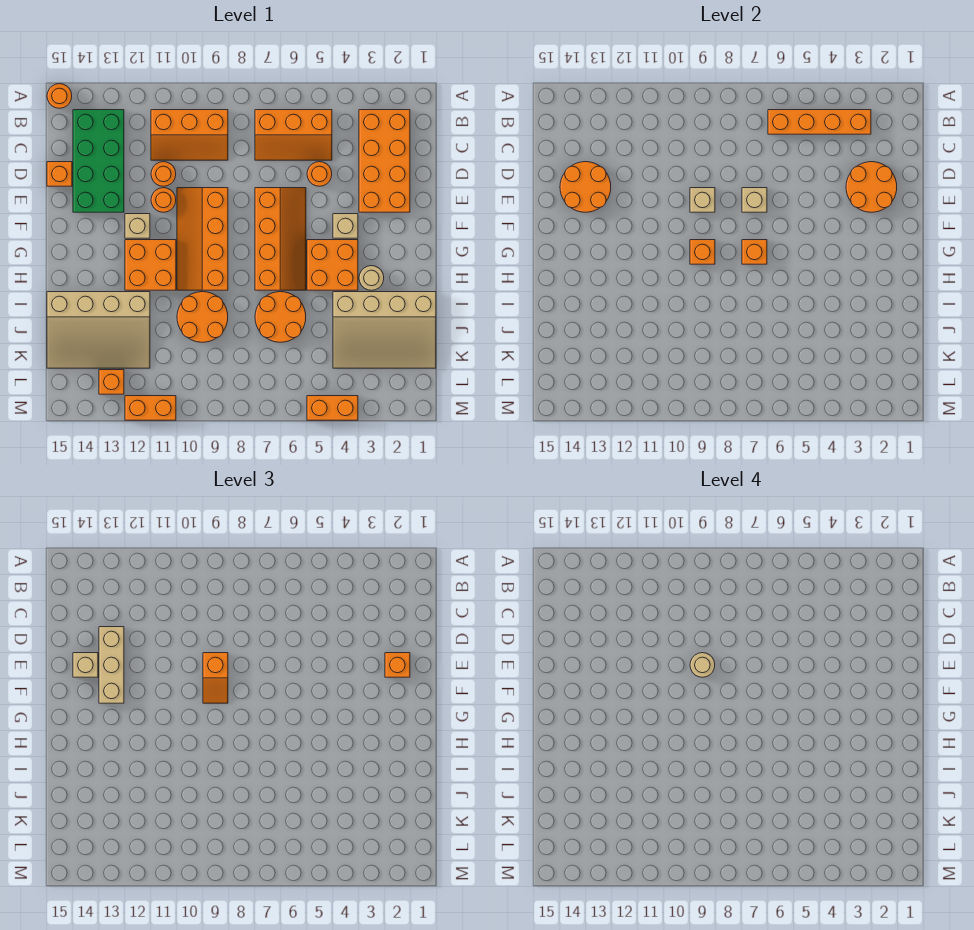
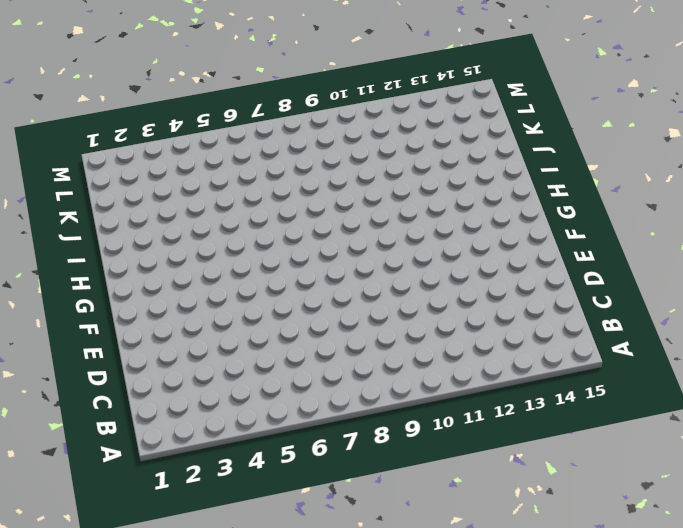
none -> orange 1x1 round brick [47,84,72,108]
none -> orange 2x4 brick [359,110,410,212]
none -> orange 2x3 slope [255,110,332,160]
none -> orange 2x3 slope [151,110,228,160]

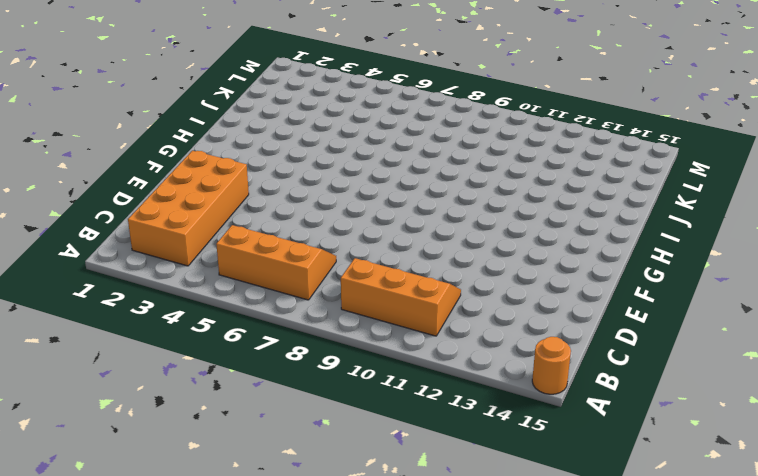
none -> green 2x4 brick [73,110,124,212]
none -> orange 1x1 round brick [307,162,332,186]
none -> orange 1x1 round brick [151,162,176,186]
none -> orange 1x1 brick [47,162,72,186]

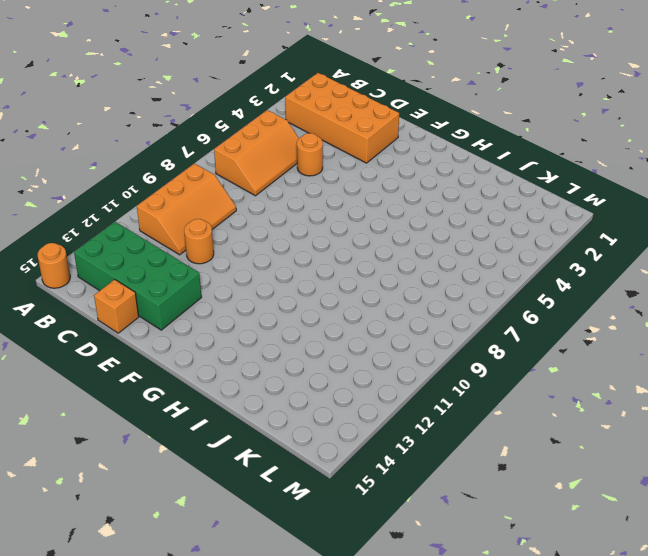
none -> orange 2x4 slope [255,188,306,290]
none -> orange 2x4 slope [177,188,228,290]
none -> orange 1x1 round brick [151,188,176,212]
none -> tan 1x1 brick [333,214,358,238]

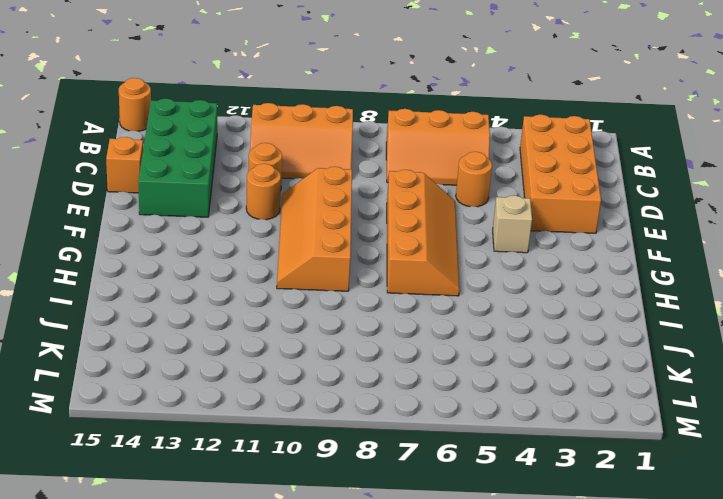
none -> tan 1x1 brick [125,214,150,238]
none -> orange 2x2 brick [307,240,358,290]
none -> orange 2x2 brick [125,240,176,290]
none -> tan 1x1 round brick [359,266,384,290]

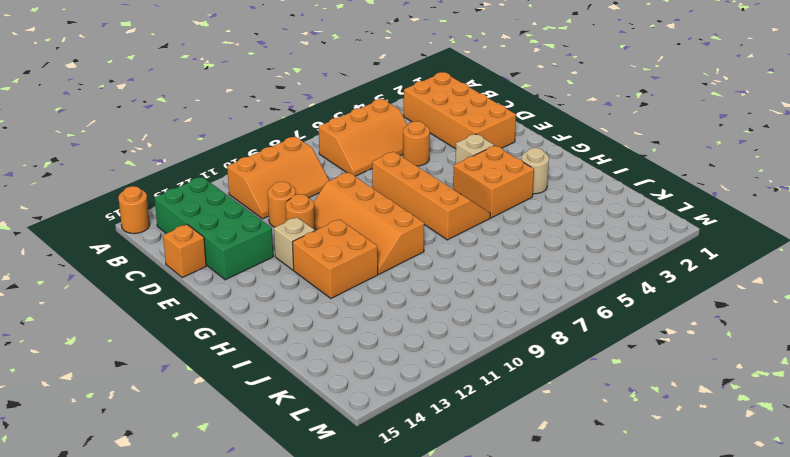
none -> tan 3x4 slope [333,292,436,368]
none -> orange 2x2 round brick [255,292,306,342]
none -> orange 2x2 round brick [177,292,228,342]
none -> tan 3x4 slope [47,292,150,368]

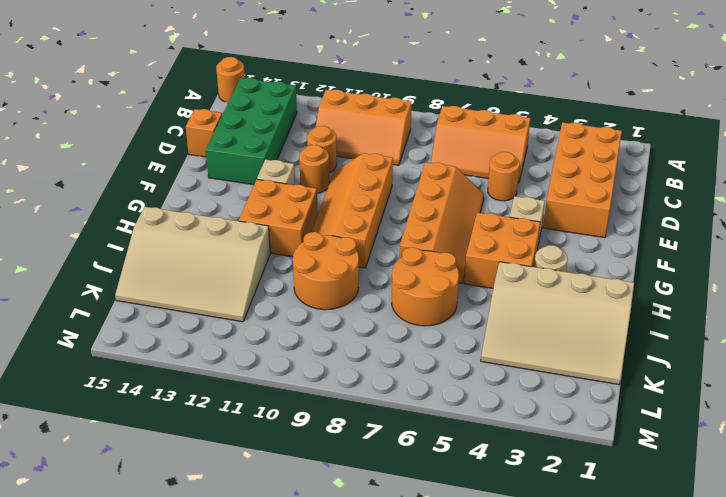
none -> orange 1x1 brick [99,370,124,394]
none -> orange 1x2 brick [307,396,358,420]
none -> orange 1x2 brick [125,396,176,420]
none -> orange 1x4 brick [768,110,871,134]

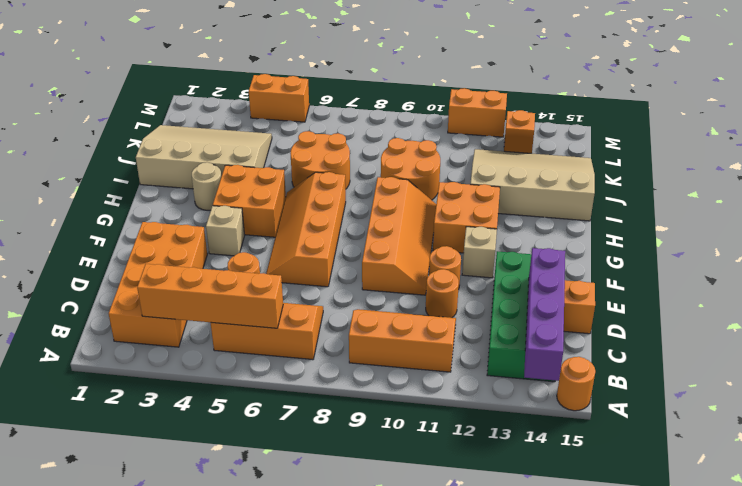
purple 1x4 brick [524,248,565,381] -> orange 2x2 round brick [560,162,611,212]
none -> orange 2x2 round brick [846,162,897,212]
none -> tan 1x1 brick [742,188,767,212]
none -> tan 1x1 brick [690,188,715,212]
none -> orange 1x1 brick [742,240,767,264]

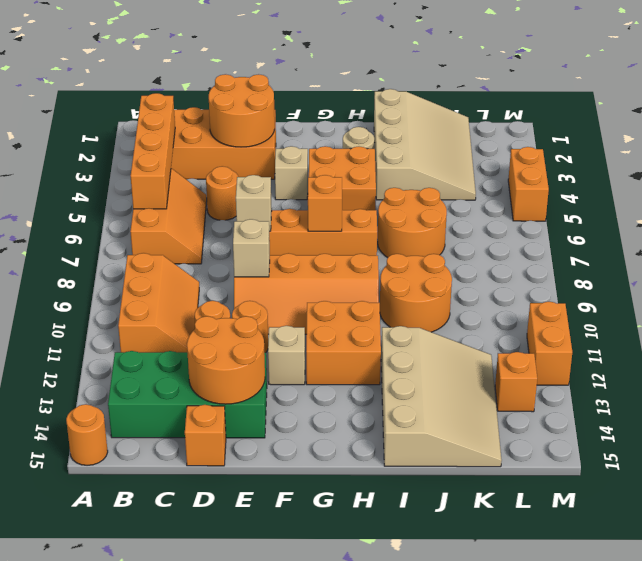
none -> orange 1x1 brick [690,240,715,264]
none -> tan 1x3 brick [99,627,124,703]
none -> orange 1x1 brick [385,653,410,677]
none -> orange 1x2 slope [203,653,228,703]

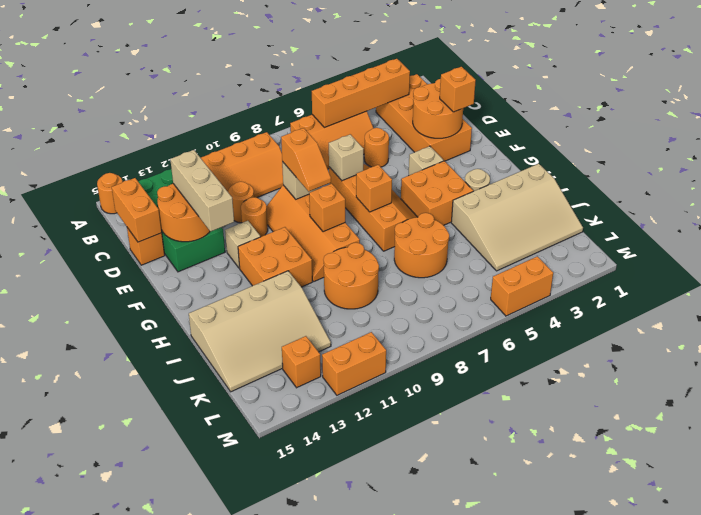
orange 1x2 brick [112,178,162,242] -> none
none -> tan 1x1 brick [73,653,98,677]
none -> tan 1x1 round brick [690,653,715,677]

